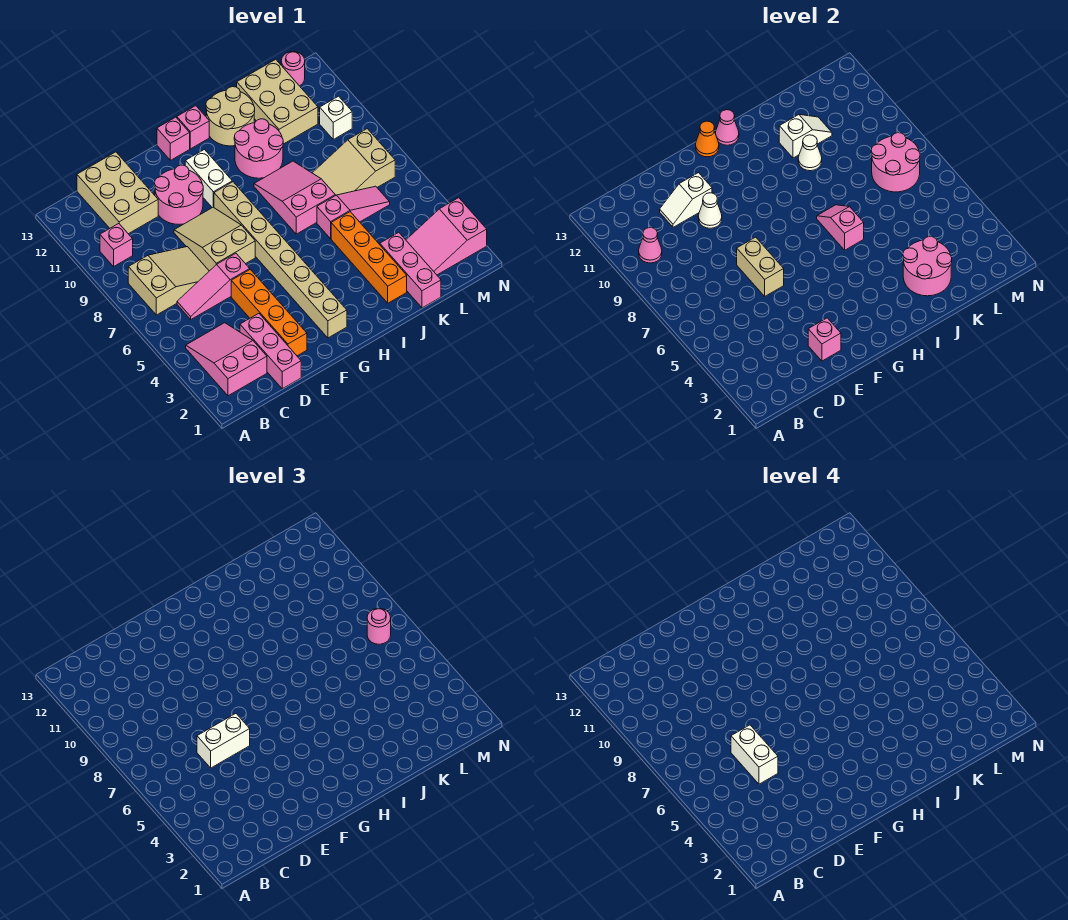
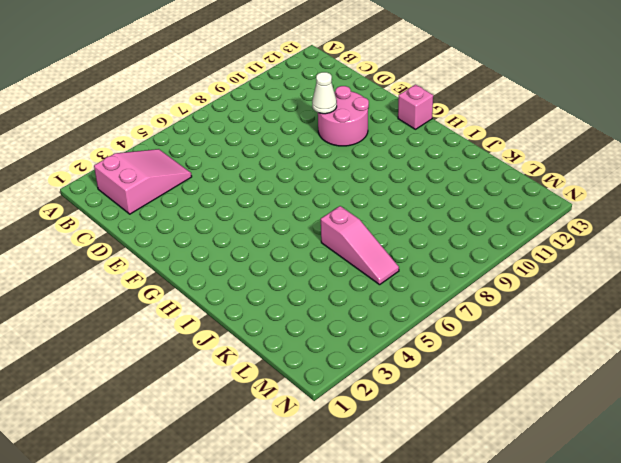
none -> tan 2x3 slope [128,247,209,315]
none -> pink 1x1 brick [100,224,133,267]
none -> pink 1x3 slope [177,254,250,319]
none -> tan 2x3 brick [77,152,158,234]

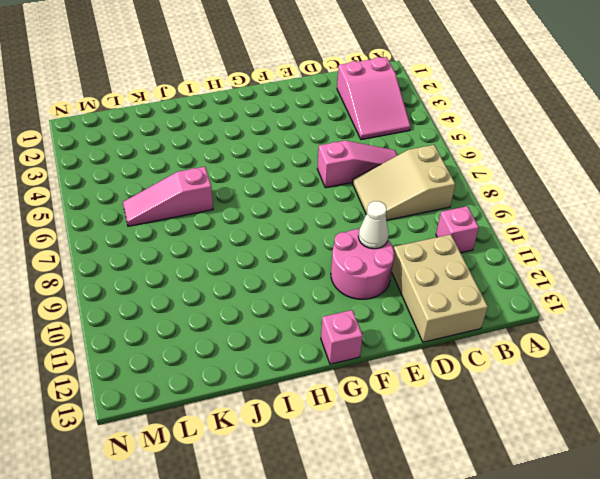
none -> pink 1x3 brick [240,313,301,389]
none -> orange 1x4 brick [231,269,307,356]
none -> tan 2x3 slope [174,207,255,271]
none -> tan 1x8 brick [214,182,347,338]

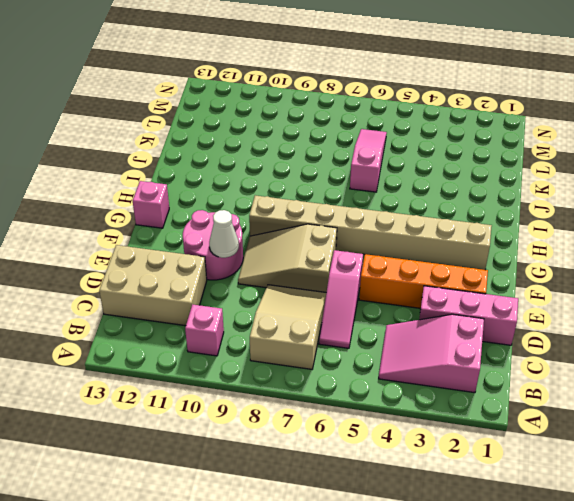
none -> white 1x2 brick [185,150,232,208]
none -> pink 1x1 brick [177,106,209,149]
none -> pink 2x3 slope [254,161,335,234]
none -> pink 2x2 round brick [234,119,283,178]

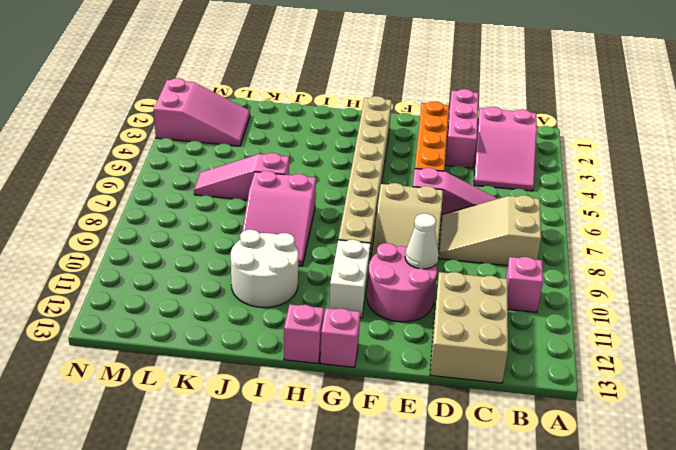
white 2x2 round brick [231,230,298,308] -> pink 2x2 round brick [234,119,283,178]
none -> tan 2x2 round brick [206,87,255,146]
none -> orange 1x4 brick [331,212,407,303]
none -> pink 1x3 brick [380,232,441,308]
none -> tan 2x3 slope [313,129,395,196]

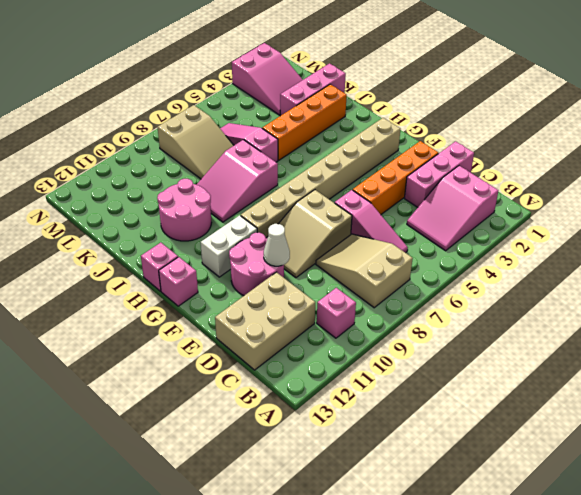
none -> tan 2x2 round brick [206,87,255,146]
none -> tan 2x3 brick [237,59,318,144]
none -> white 1x1 brick [320,96,352,139]
none -> pink 1x1 round brick [281,52,305,86]

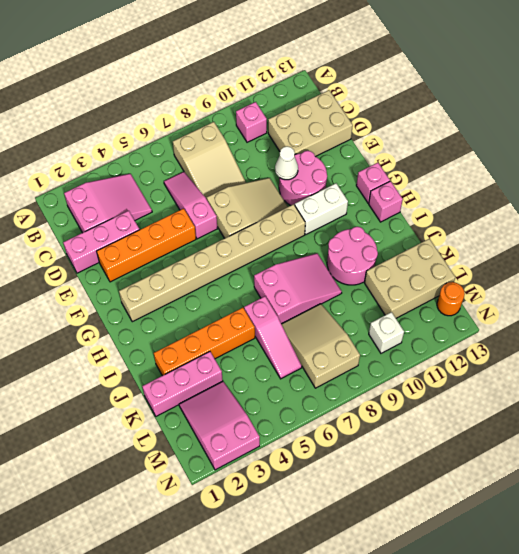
orange 1x1 round brick [437,282,465,316] -> pink 1x1 round brick [281,52,305,86]
none -> tan 2x2 round brick [206,87,255,146]
none -> pink 1x1 cone [639,228,662,263]
none -> white 1x2 slope [660,173,712,227]
none -> pink 1x1 brick [808,318,841,361]

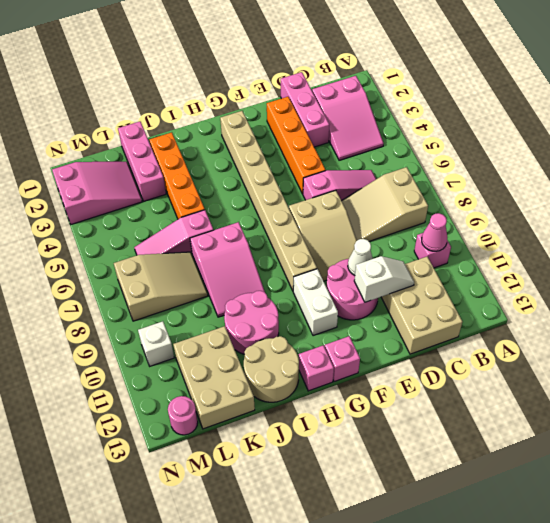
none -> pink 1x1 brick [808,318,841,361]
none -> tan 1x2 brick [737,237,784,296]
none -> orange 1x1 cone [696,121,719,157]
none -> pink 1x1 cone [715,110,739,145]

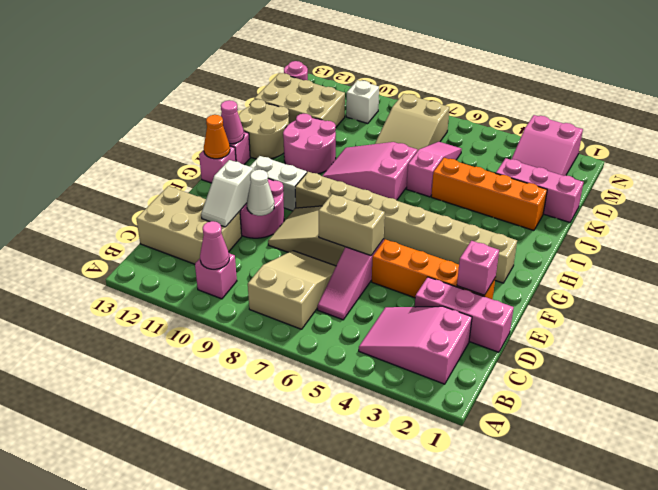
none -> pink 1x2 slope [817,205,864,250]
none -> pink 2x2 round brick [903,236,952,296]
none -> white 1x1 cone [798,135,822,171]
none -> white 1x2 slope [779,114,832,158]

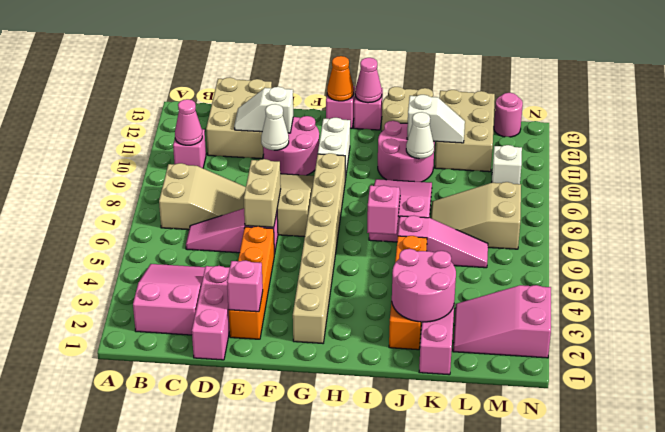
none -> pink 2x2 round brick [871,133,920,192]
none -> white 1x2 brick [197,714,250,768]
none -> pink 1x1 round brick [367,608,391,644]
none -> white 1x2 brick [731,725,778,784]

